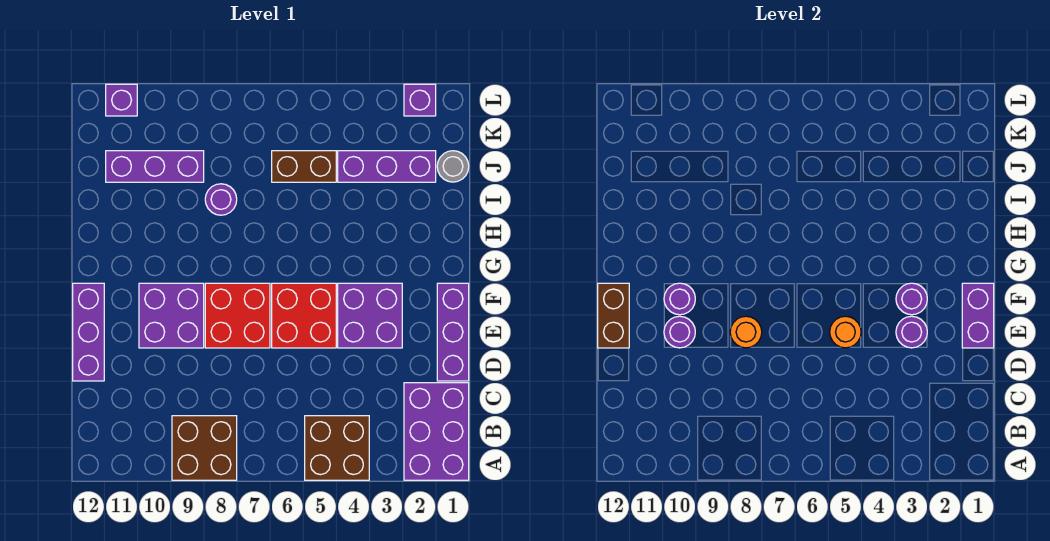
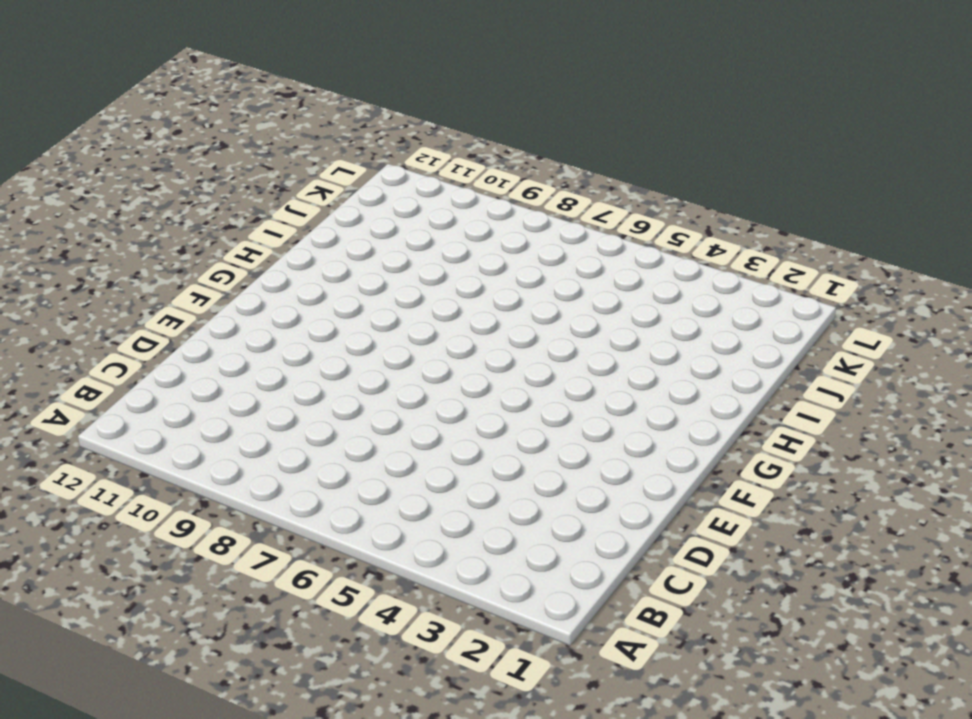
none -> purple 2x3 brick [404,383,469,480]
none -> brown 2x2 brick [305,416,369,480]
none -> brown 2x2 brick [172,416,237,480]

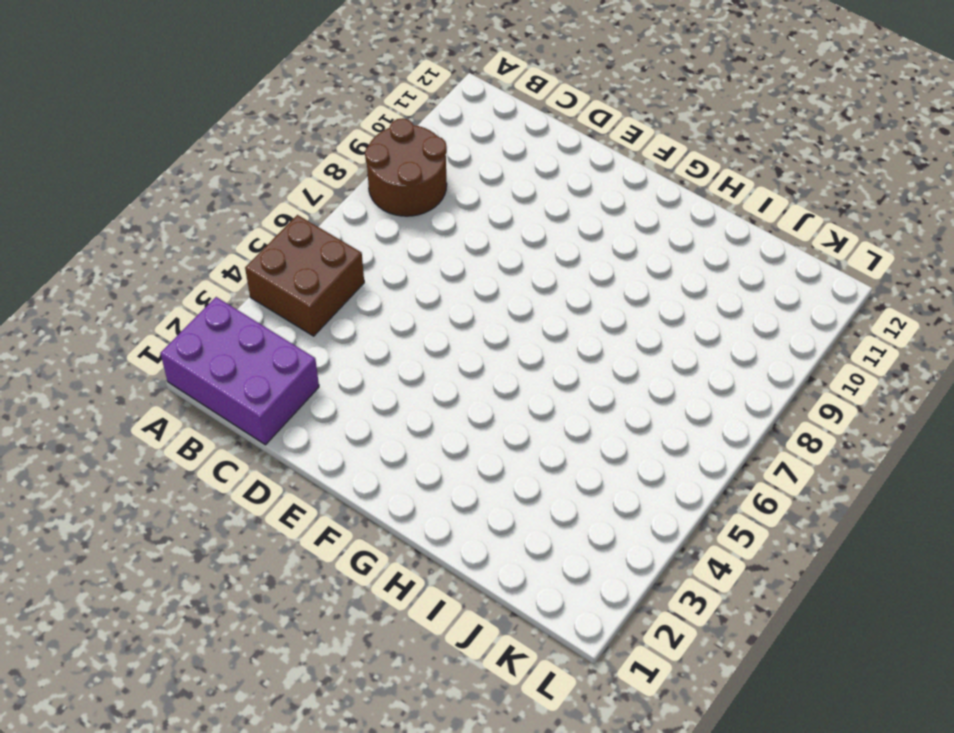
brown 2x2 round brick [365,118,447,216] -> brown 2x2 brick [172,416,237,480]
none -> purple 1x3 brick [437,283,469,381]
none -> purple 1x3 brick [73,283,104,381]
none -> purple 2x2 brick [338,283,402,348]

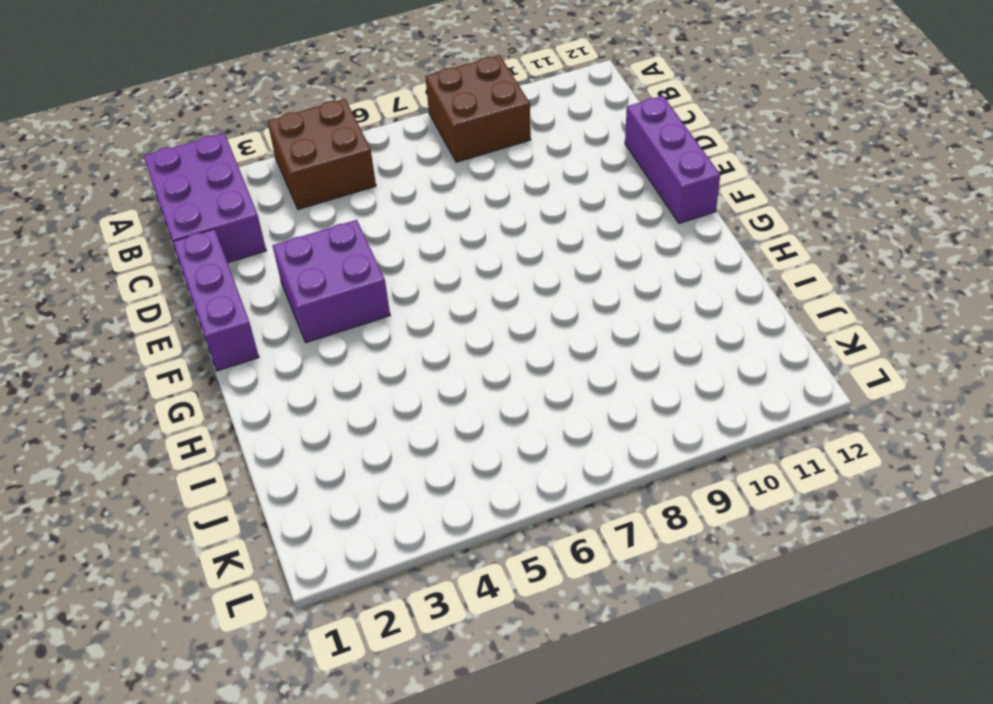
none -> red 2x2 brick [272,283,336,348]
none -> red 2x2 brick [205,283,270,348]
none -> purple 2x2 brick [139,283,204,348]

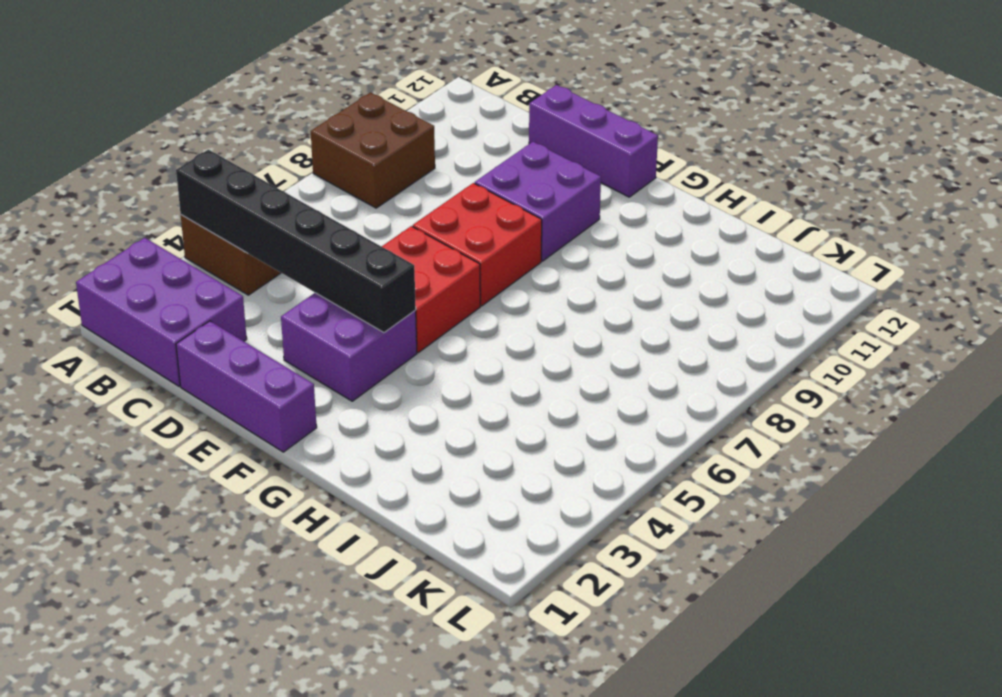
black 1x6 brick [176,150,416,332] -> none
none -> purple 1x1 round brick [205,184,237,215]
none -> grey 1x1 round brick [437,151,469,182]
none -> purple 1x3 brick [338,151,436,182]

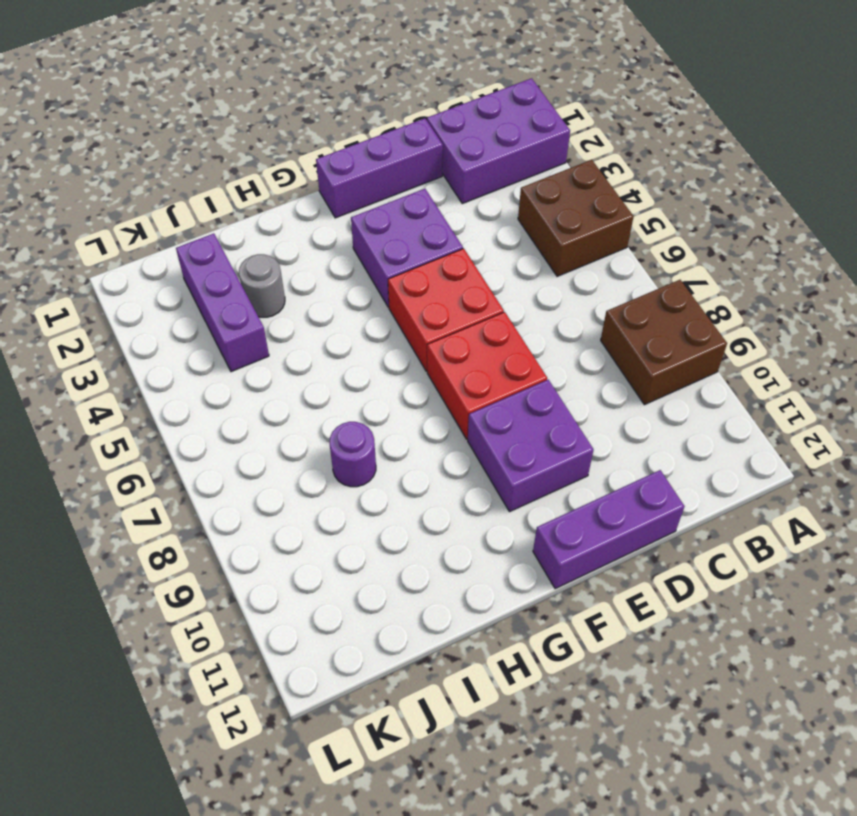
grey 1x1 round brick [239,254,285,317] -> grey 1x1 round brick moved to [437,151,469,182]
none -> brown 1x2 brick [272,151,336,182]
none -> purple 1x3 brick [106,151,204,182]
none -> purple 1x1 brick [404,84,436,116]

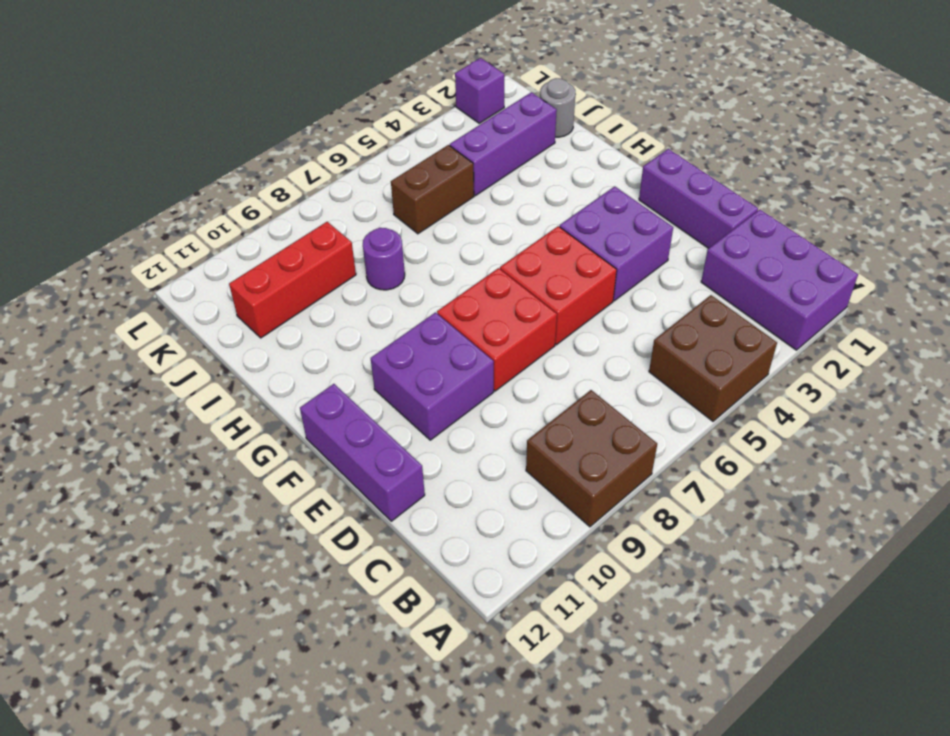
red 1x3 brick [229,222,356,338] -> purple 1x3 brick [106,151,204,182]
none -> purple 1x1 brick [106,84,137,116]
none -> purple 1x2 brick [962,283,994,348]
none -> purple 1x1 round brick [896,316,927,348]

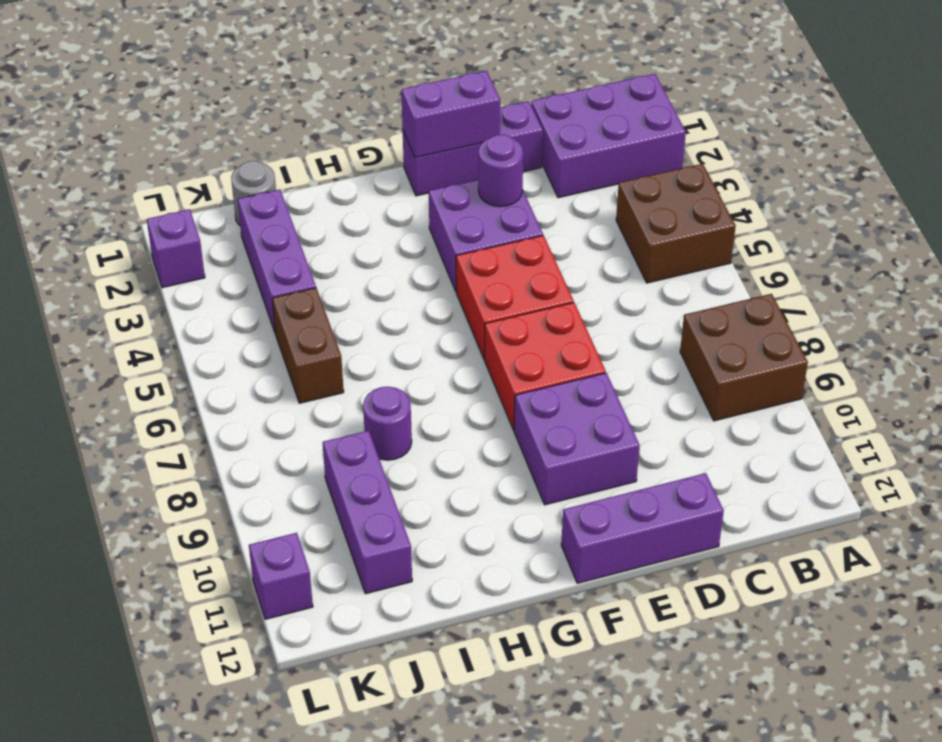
none -> orange 1x1 round brick [830,316,861,348]
none -> orange 1x1 round brick [730,316,762,348]
none -> purple 1x1 round brick [664,316,695,348]

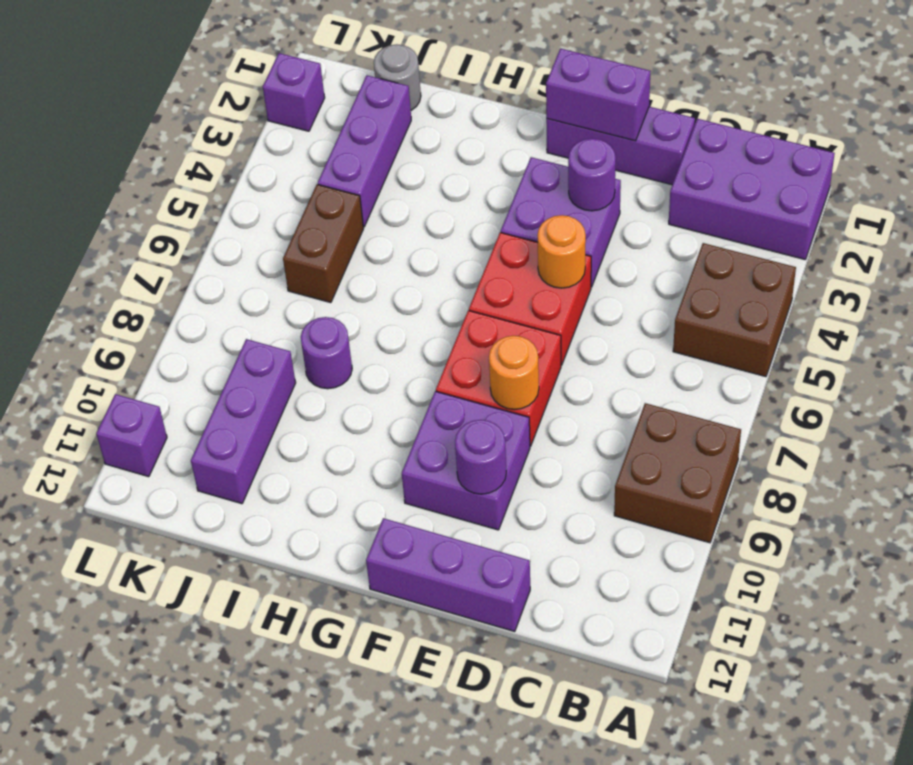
none -> brown 1x2 brick [598,283,629,348]
none -> purple 1x1 round brick [896,283,927,315]
none -> purple 1x1 round brick [664,283,695,315]

